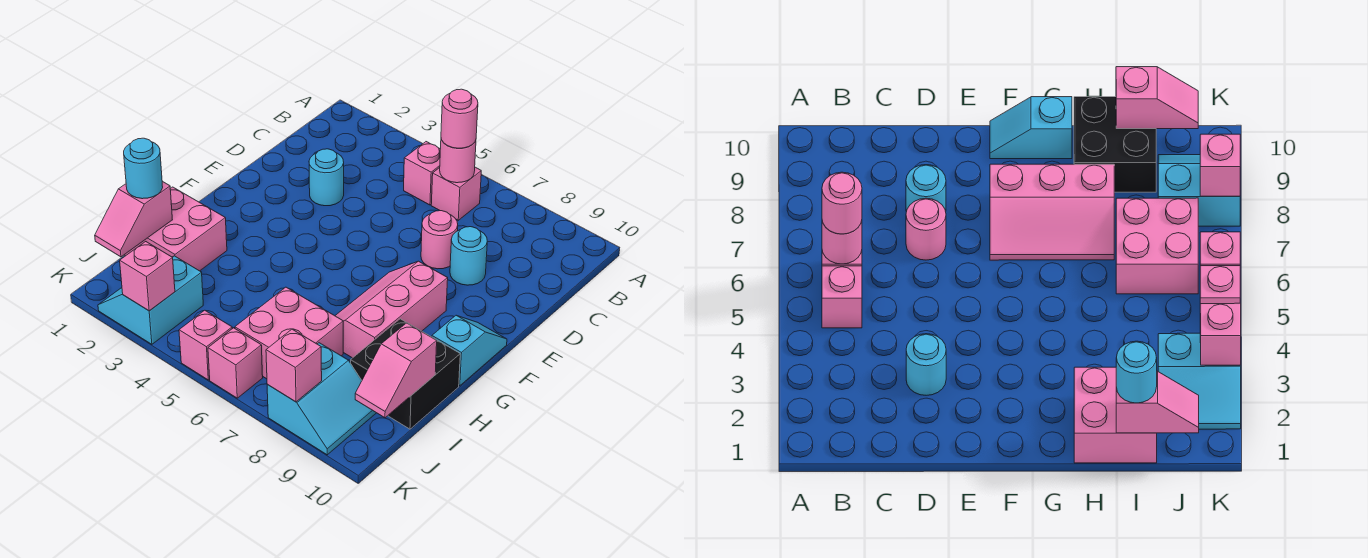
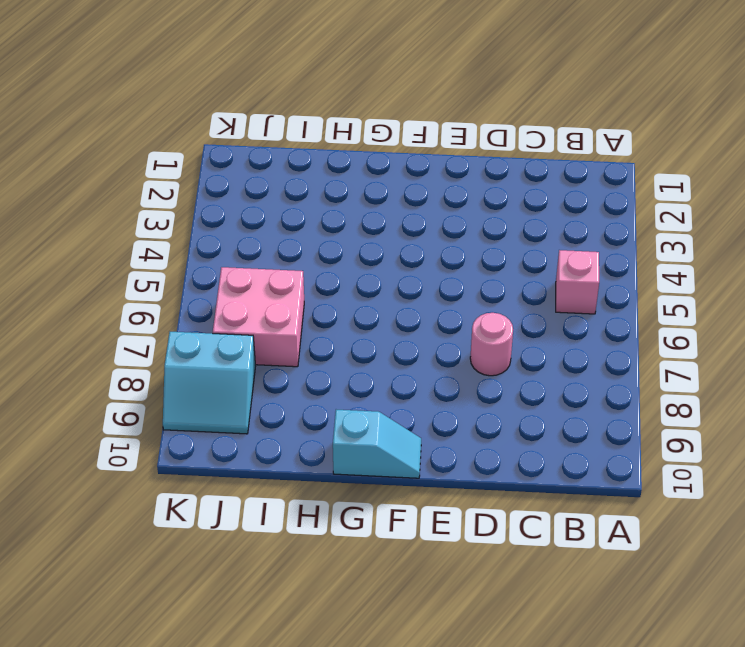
none -> pink 1x1 brick [431,167,481,220]
none -> cyan 1x1 round brick [309,149,344,206]
none -> cyan 1x1 round brick [450,227,487,285]

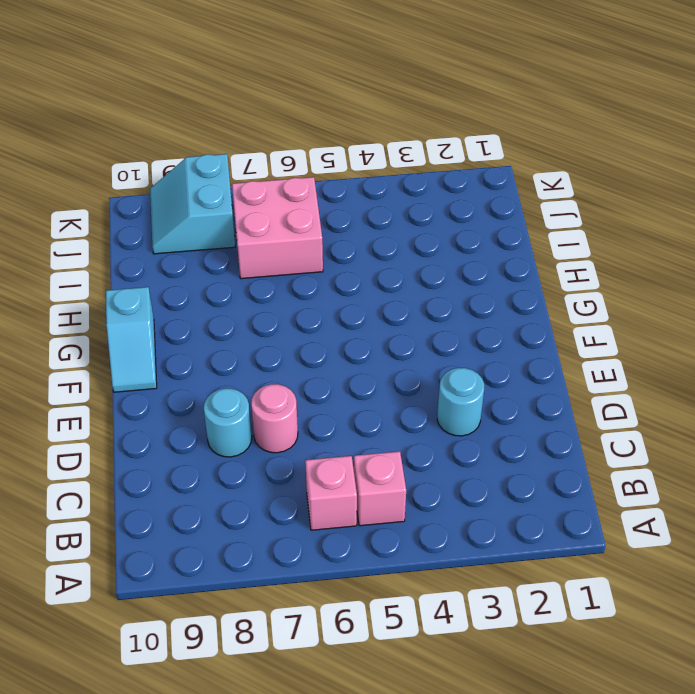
none -> pink 2x3 slope [335,261,448,358]
none -> pink 2x2 brick [125,187,227,271]
none -> black 2x2 brick [351,319,460,429]

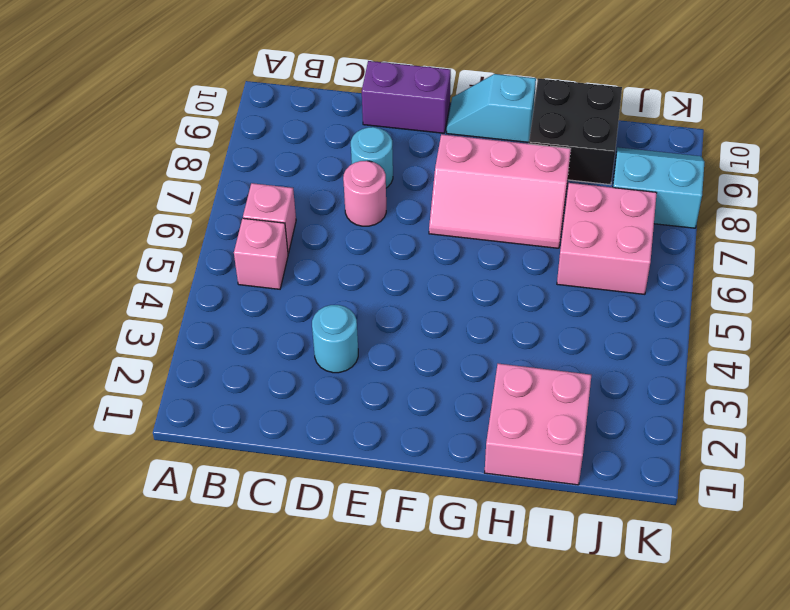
purple 1x2 brick [362,61,451,133] -> none
none -> cyan 2x2 slope [98,256,203,344]
none -> pink 1x1 brick [179,310,232,380]
none -> pink 1x1 brick [208,328,263,398]

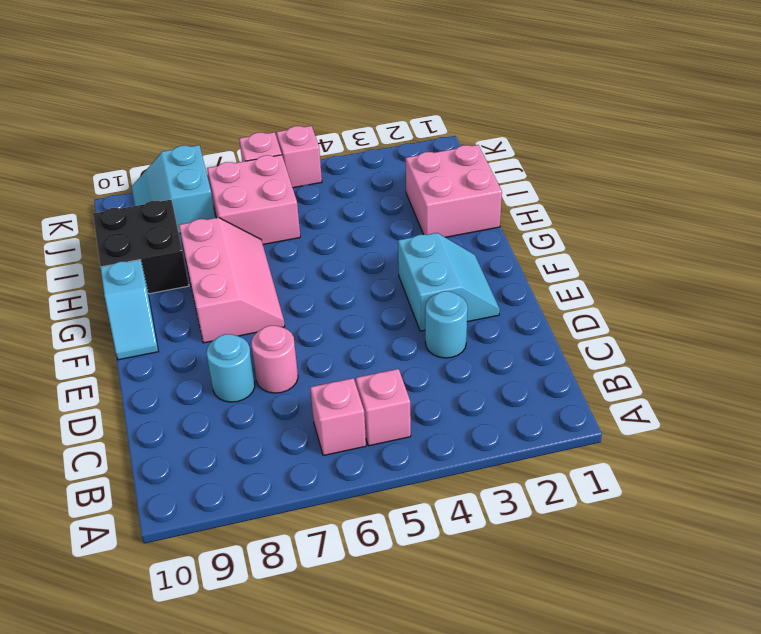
cyan 2x2 slope [398,233,500,331] -> cyan 2x2 slope moved to [98,256,203,344]
none -> pink 1x1 round brick [440,140,476,183]
none -> pink 1x2 slope [95,181,172,257]
none -> pink 1x2 slope [355,323,437,418]

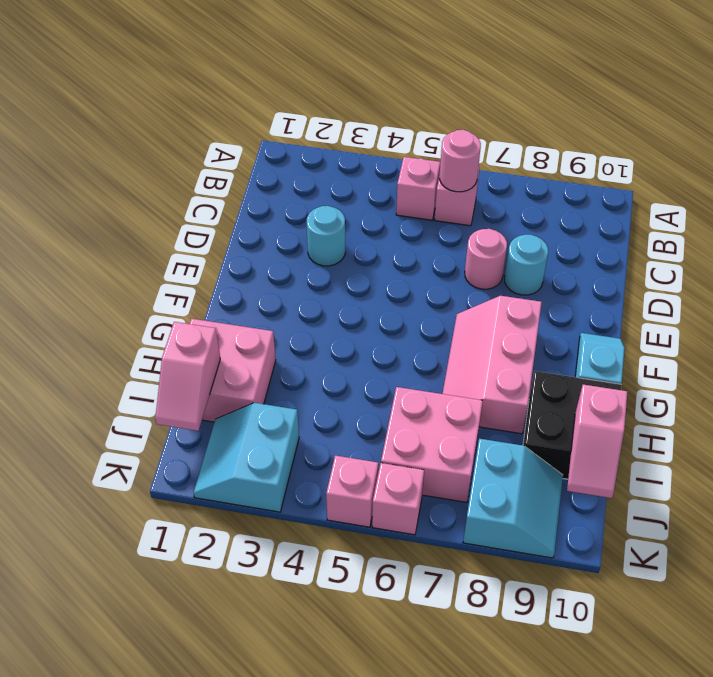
none -> pink 1x1 brick [120,242,175,311]
none -> pink 1x1 brick [266,329,322,402]
none -> pink 1x1 round brick [441,89,478,148]

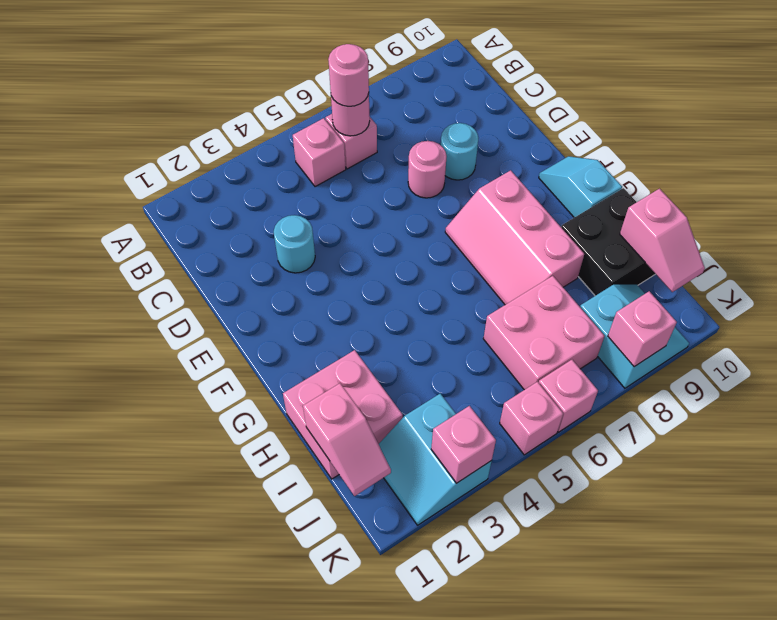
none -> cyan 1x1 round brick [124,138,163,199]

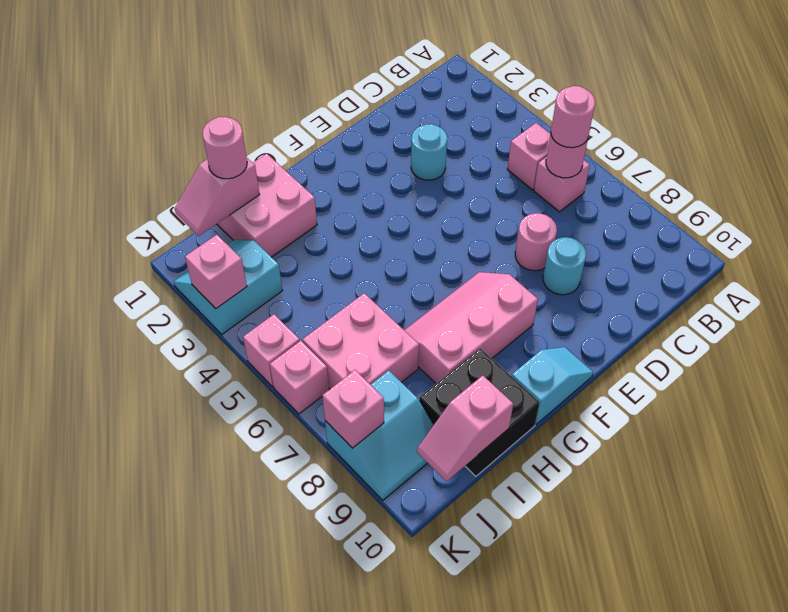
pink 1x1 round brick [202,117,247,179] -> cyan 1x1 round brick [124,138,163,199]

